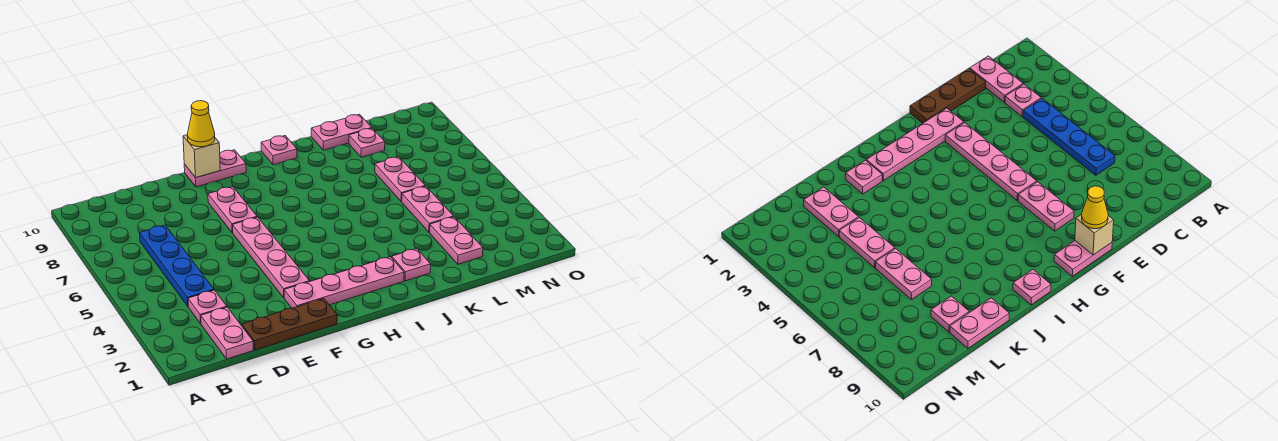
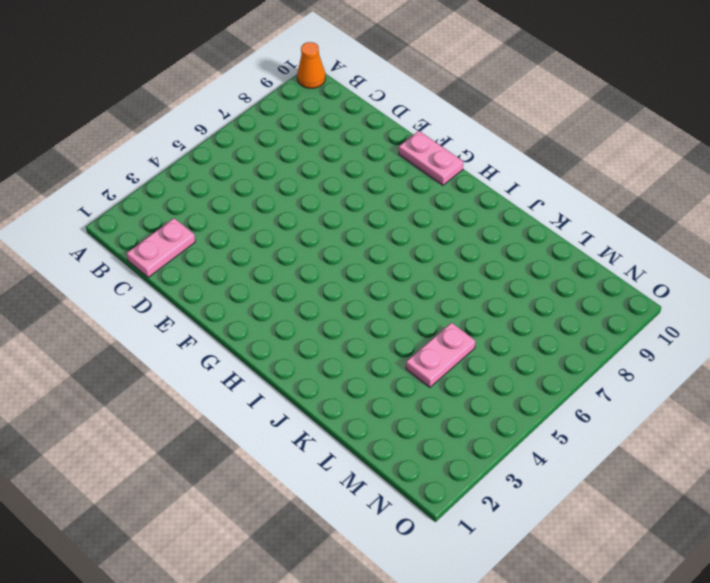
orange 1x1 cone [297,42,325,88] -> none
none -> pink 1x1 plate [188,290,227,324]
none -> blue 1x4 plate [140,225,214,306]
none -> brown 1x3 plate [242,298,337,350]

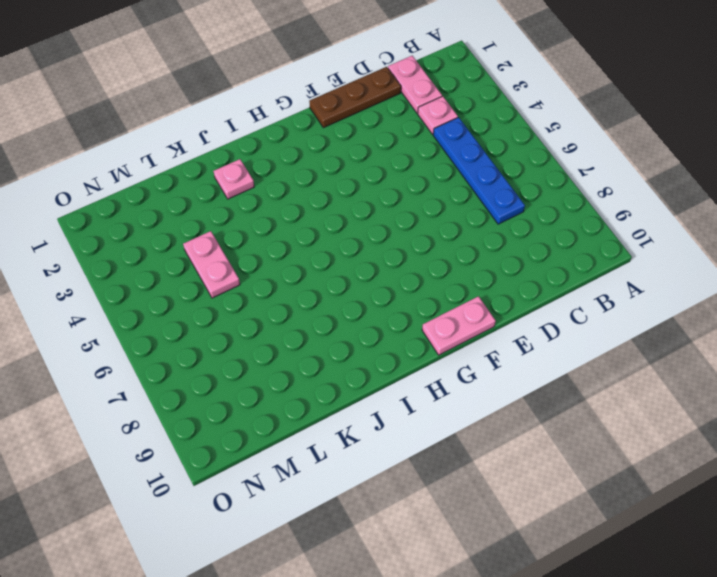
none -> pink 1x4 plate [284,257,404,308]
none -> pink 1x4 plate [233,217,310,298]
none -> pink 1x2 plate [208,187,257,233]

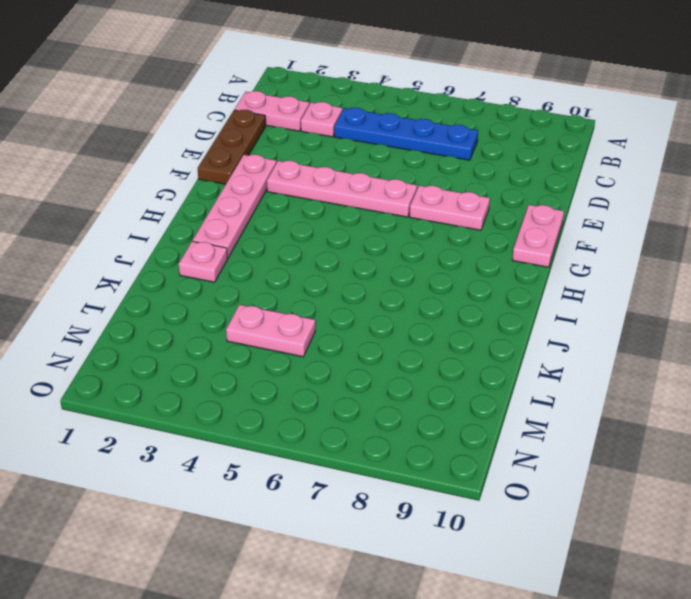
none -> pink 1x1 plate [261,136,297,165]
none -> pink 1x2 plate [311,114,372,150]
none -> pink 1x2 plate [430,217,483,264]

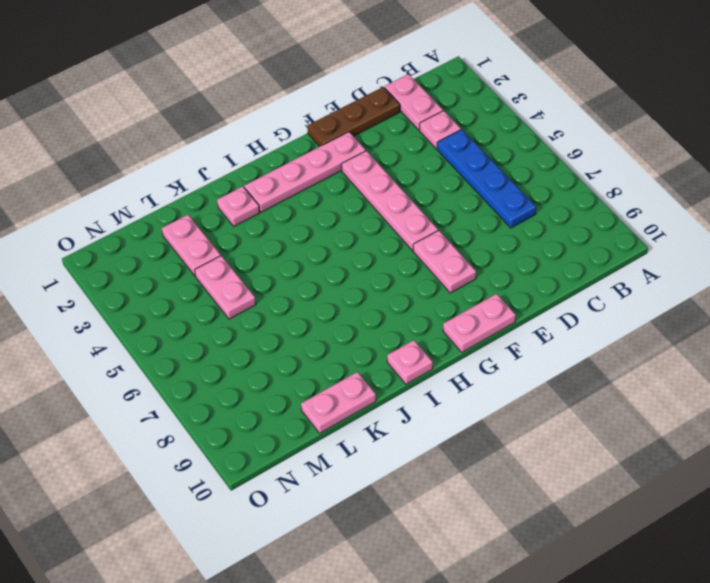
none -> pink 1x2 plate [375,157,425,202]
none -> pink 1x1 plate [349,128,385,157]
none -> tan 1x1 brick [183,135,220,178]

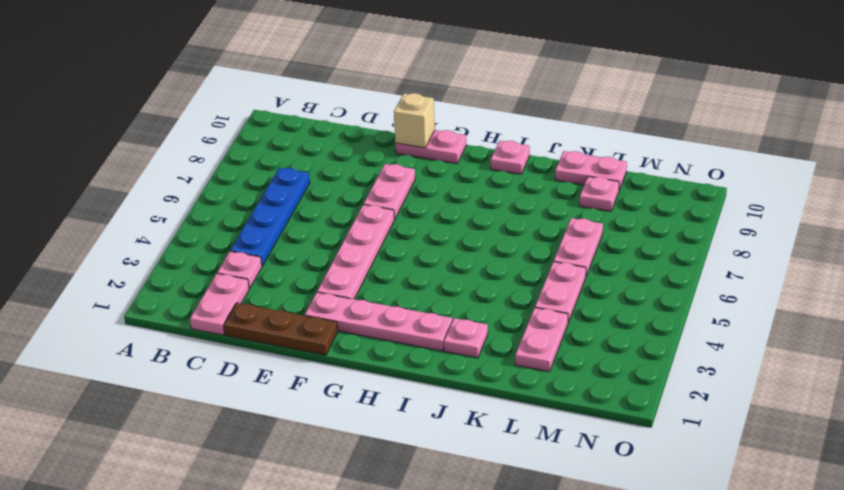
none -> yellow 1x1 cone [187,101,215,147]

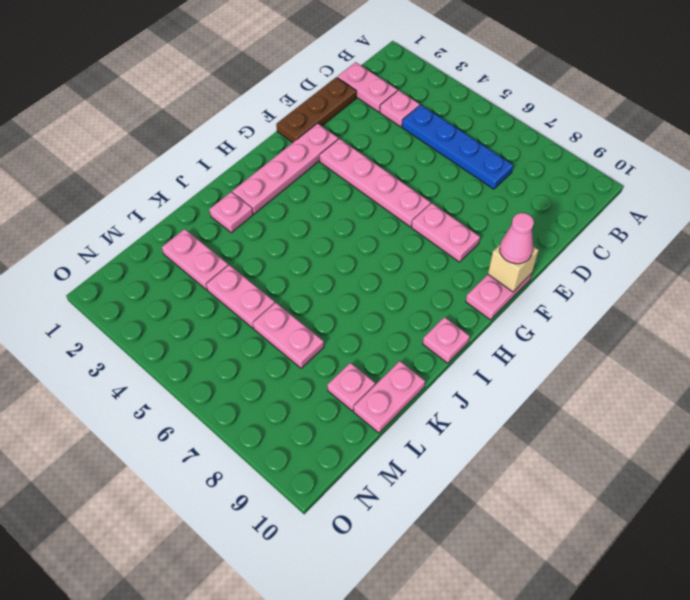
pink 1x1 cone [500,213,534,264] -> yellow 1x1 cone [187,101,215,147]

